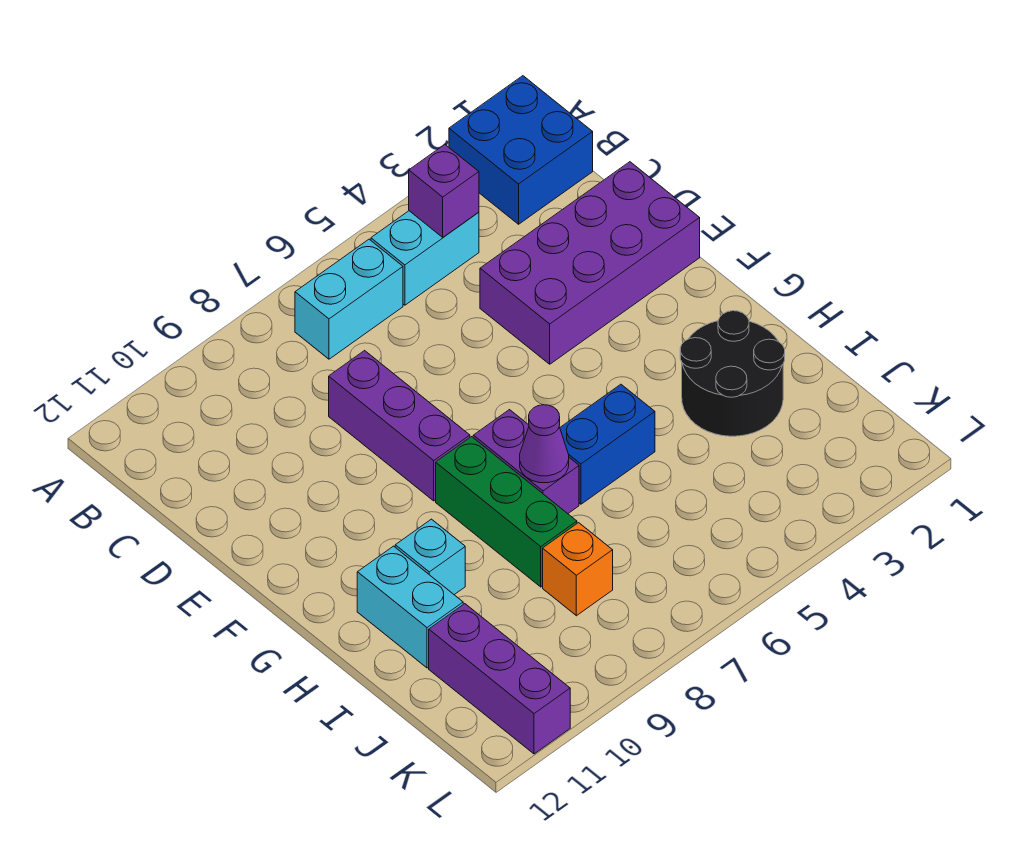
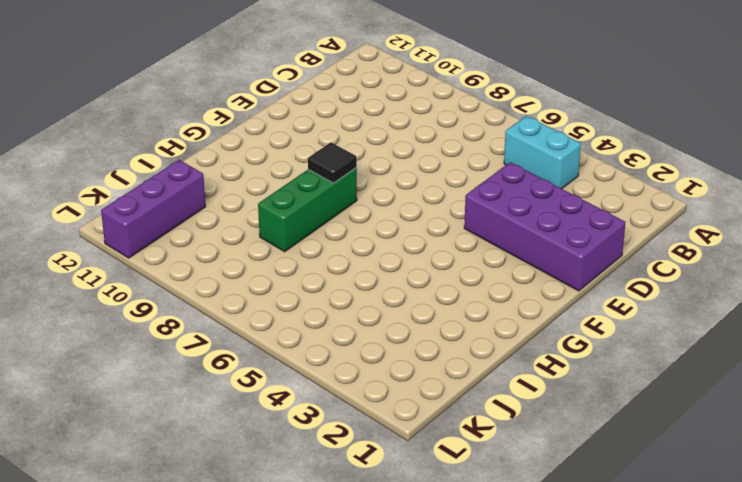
black 1x1 tile [308,143,357,183] -> none
none -> blue 2x2 brick [449,76,593,224]
none -> cyan 1x2 brick [295,239,403,359]
none -> purple 1x3 brick [329,351,470,501]

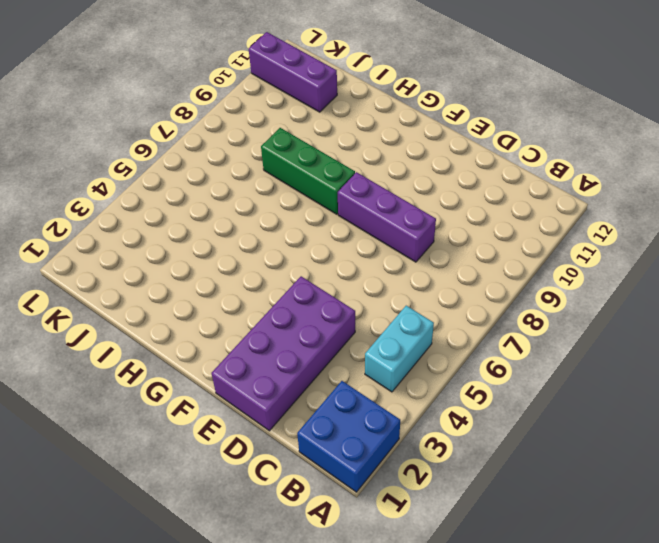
none -> cyan 1x2 brick [295,239,403,359]
none -> purple 1x2 brick [473,410,579,514]
none -> black 2x2 round brick [680,311,785,436]

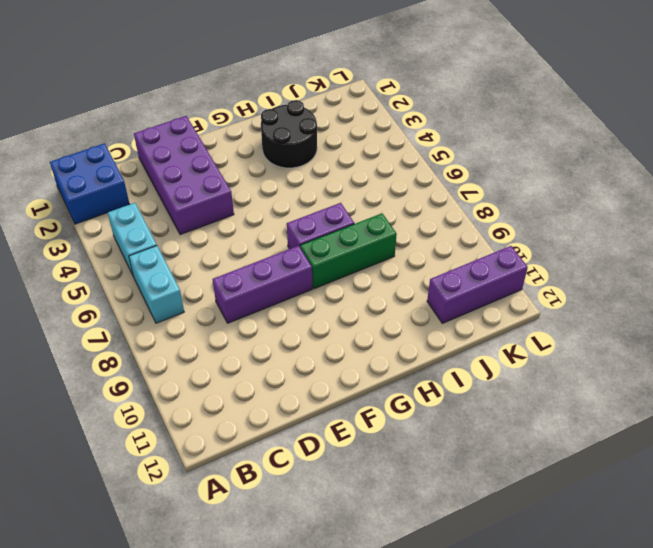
none -> blue 1x2 brick [560,384,655,504]
none -> cyan 1x1 brick [395,519,465,595]
none -> cyan 1x2 brick [357,546,463,668]

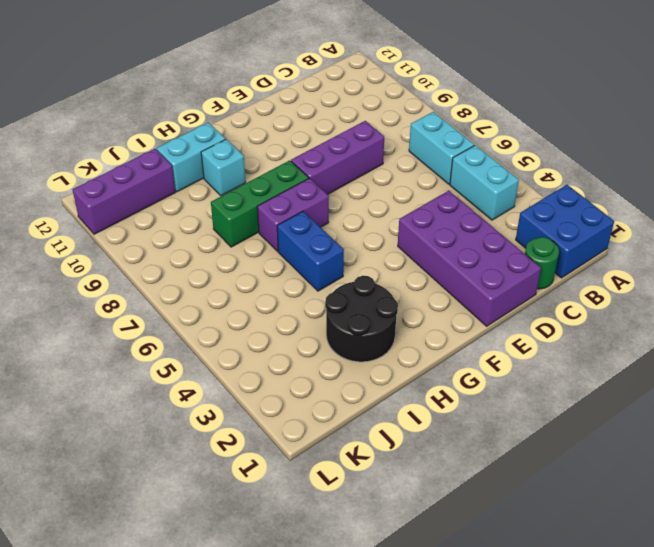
green 1x1 round brick [525,237,559,289] -> none
none -> orange 1x1 brick [543,523,613,616]
none -> purple 1x1 brick [409,145,479,237]
none -> purple 1x1 cone [520,405,569,483]

